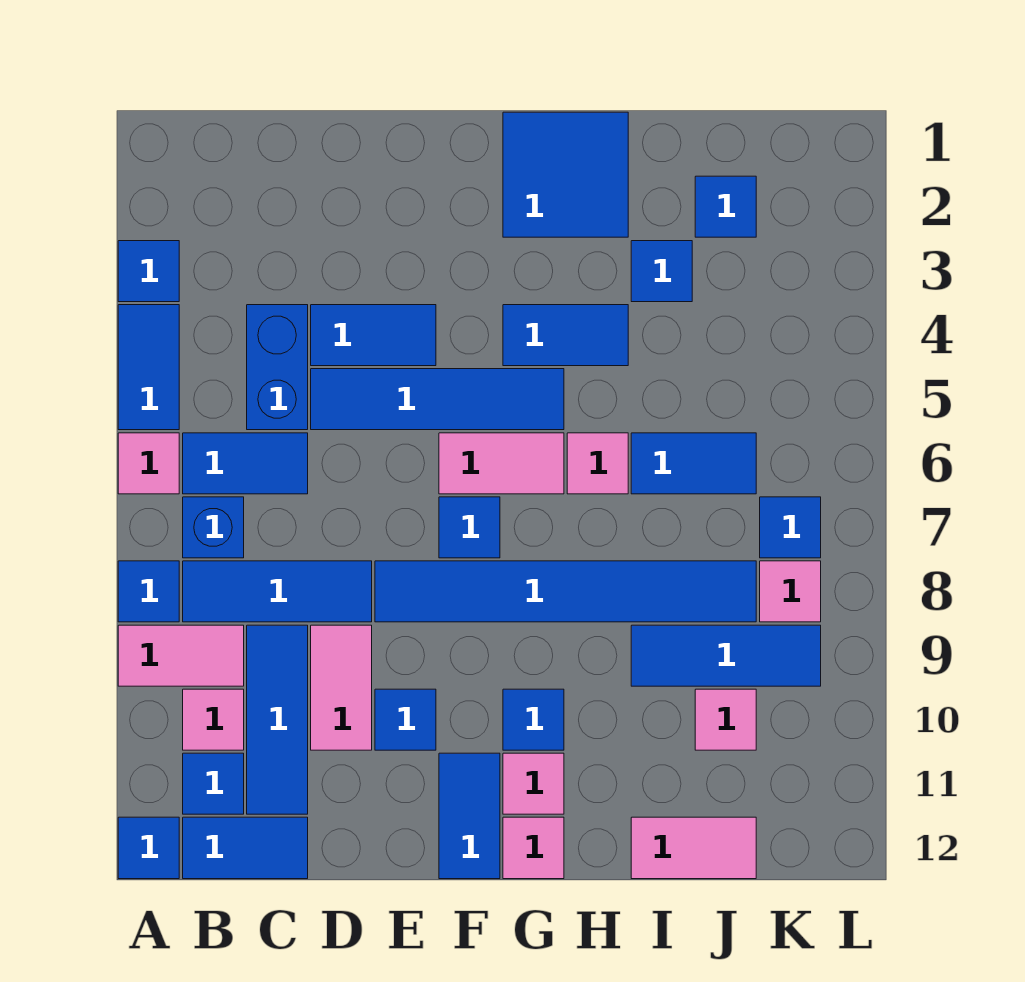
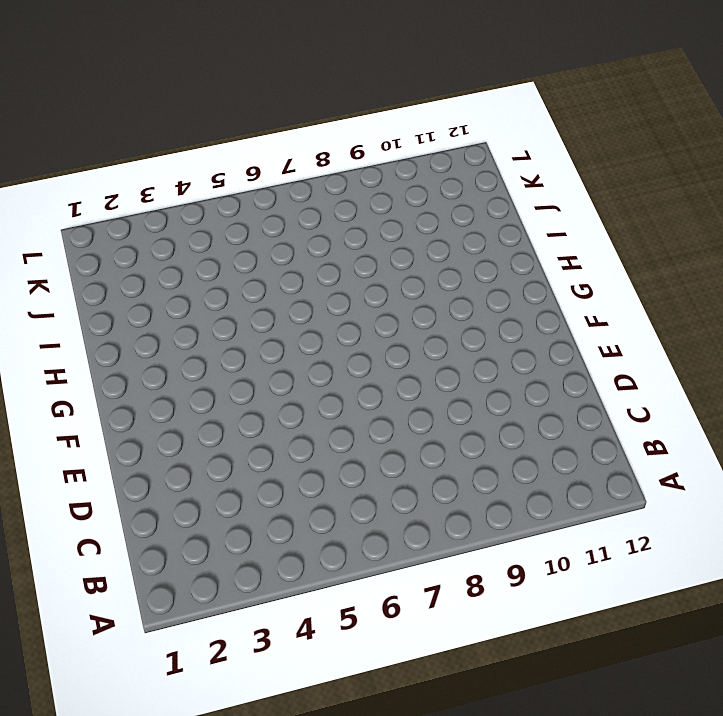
none -> blue 1x1 tile [118,241,179,302]
none -> blue 1x2 tile [118,305,179,430]
none -> pink 1x1 tile [118,433,179,494]
none -> blue 1x1 tile [118,561,179,622]

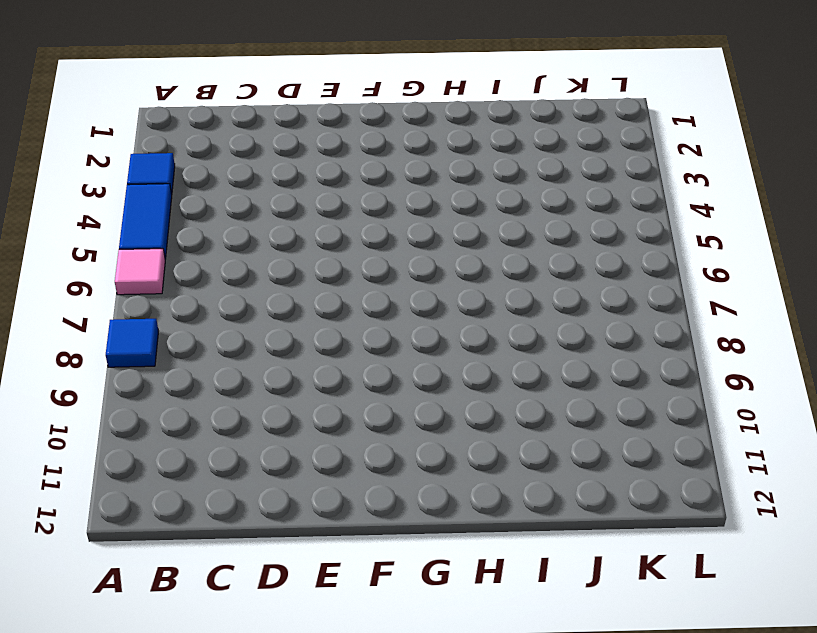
none -> pink 1x2 tile [118,625,244,686]
none -> blue 1x1 tile [118,817,179,879]
none -> blue 1x2 tile [183,433,308,494]
none -> blue 1x1 brick [183,497,244,558]

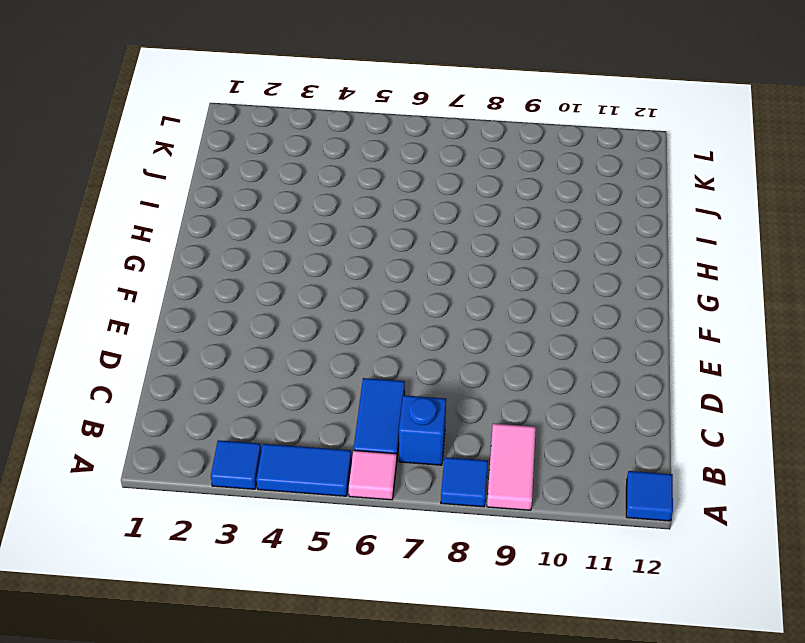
none -> blue 1x3 tile [183,561,372,622]
none -> pink 1x1 tile [183,689,244,750]
none -> blue 1x1 tile [183,753,244,814]
none -> blue 1x2 tile [183,817,308,879]

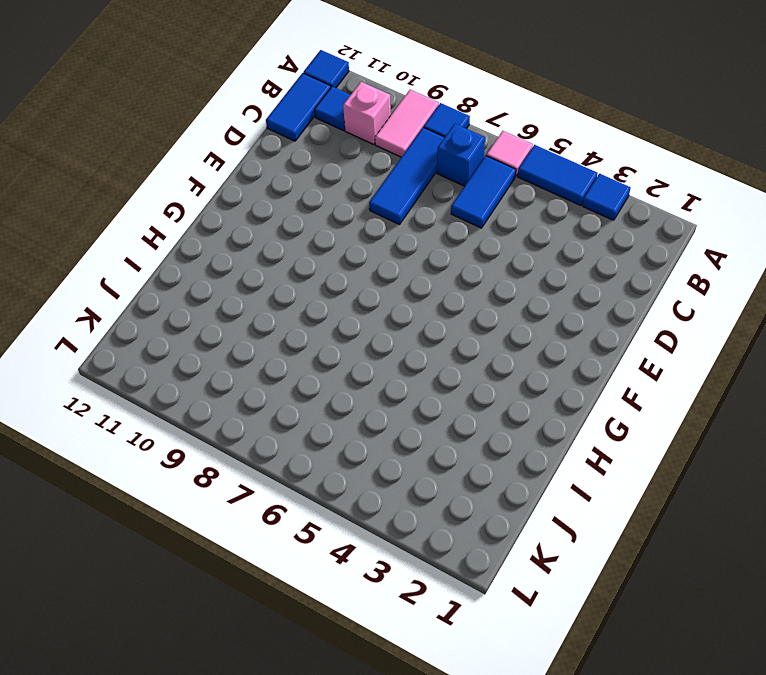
pink 1x1 brick [343,82,391,145] -> pink 1x1 tile [183,689,244,750]
none -> blue 1x2 brick [247,305,308,430]
none -> blue 1x3 tile [247,625,308,814]
none -> blue 1x2 tile [311,305,436,366]
none -> blue 1x4 tile [311,369,564,430]

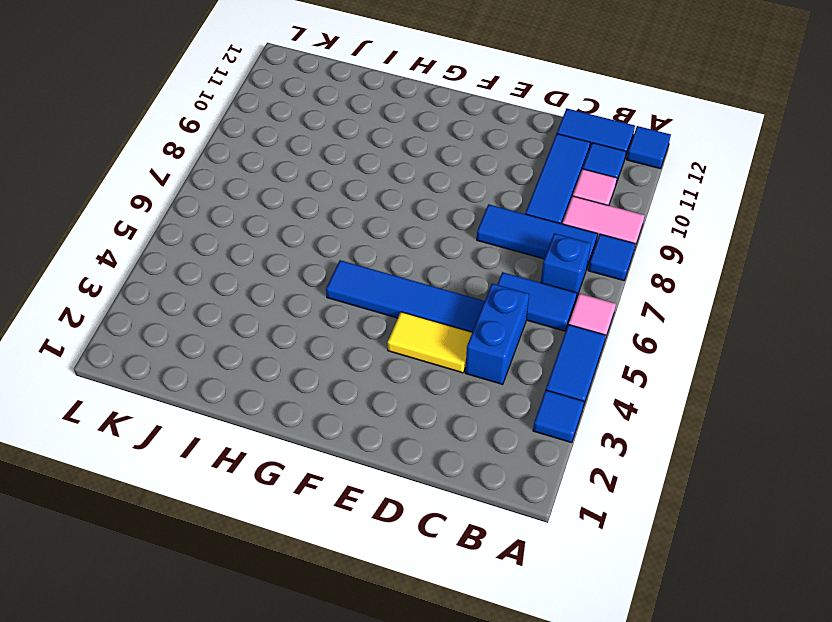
yellow 1x2 tile [387,312,472,373] -> blue 1x2 tile [311,305,436,366]
none -> pink 1x2 tile [311,625,372,750]
none -> blue 1x6 tile [375,561,756,622]
none -> blue 1x1 tile [375,689,436,750]
none -> pink 1x2 tile [439,433,564,494]

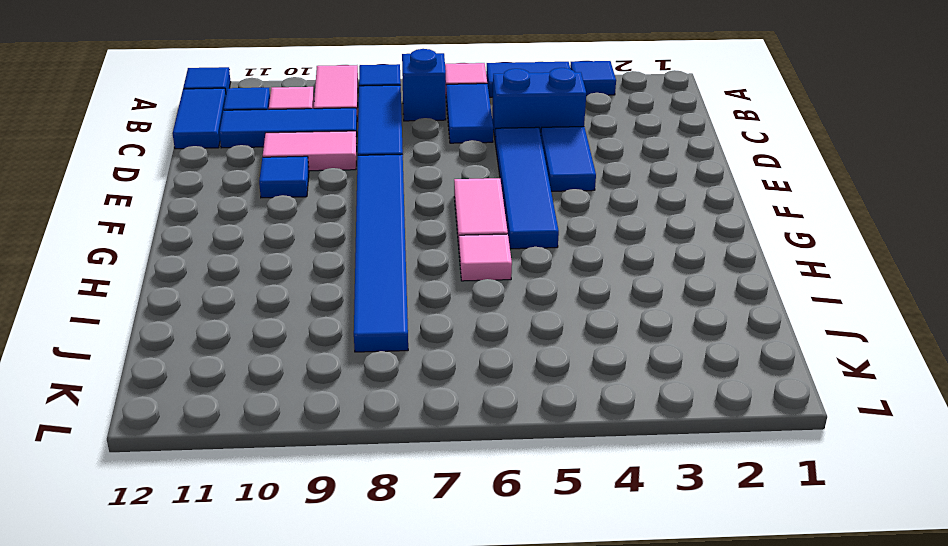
none -> blue 1x1 tile [439,497,500,558]
none -> blue 1x2 tile [439,753,500,879]
none -> blue 2x2 tile [503,112,628,237]
none -> blue 1x2 tile [503,305,628,366]

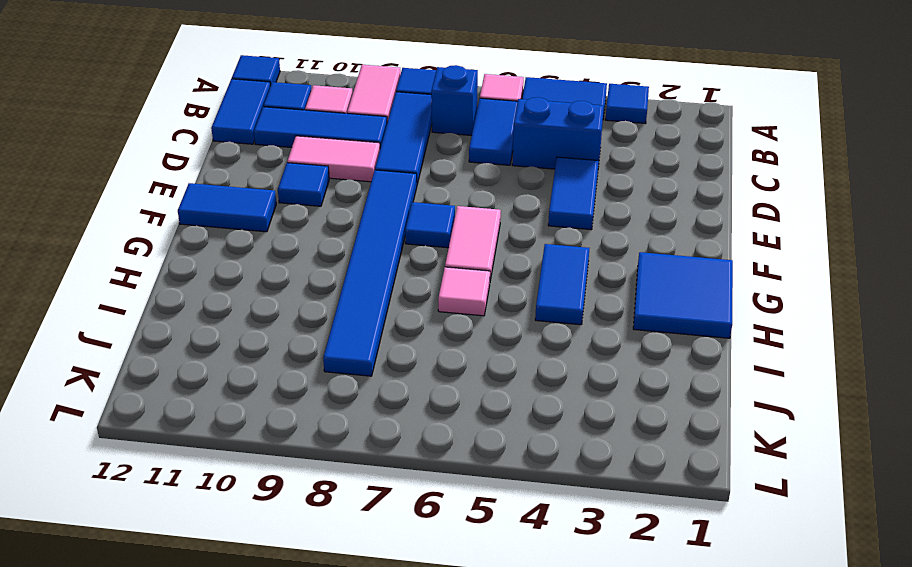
none -> blue 1x4 tile [311,369,564,430]
none -> blue 1x1 tile [503,689,564,750]
none -> pink 1x1 tile [503,753,564,814]
none -> pink 1x1 tile [503,817,564,879]

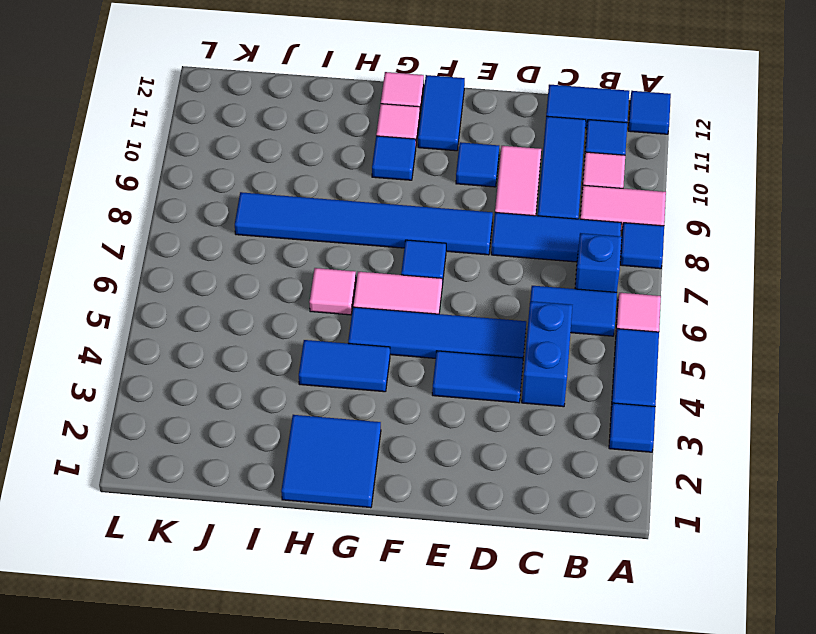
none -> blue 1x1 tile [631,241,692,302]
none -> blue 1x2 tile [631,433,756,494]
none -> blue 1x3 tile [631,625,821,686]
none -> pink 1x2 tile [631,817,756,879]

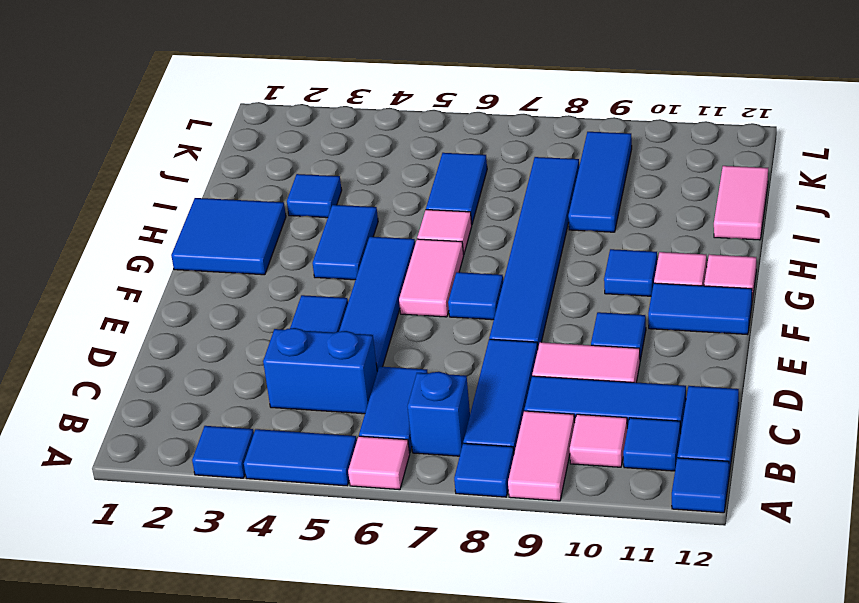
none -> blue 1x1 tile [695,176,756,237]
none -> pink 1x1 tile [695,689,756,750]
none -> blue 1x1 tile [760,497,821,558]
none -> pink 1x1 tile [760,561,821,622]

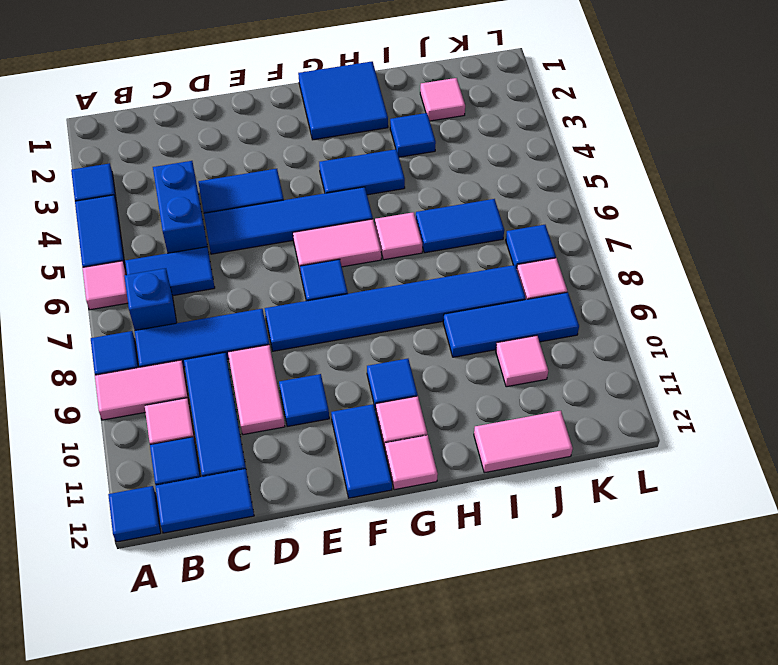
pink 1x1 tile [420,78,465,121] -> blue 1x1 tile [695,176,756,237]

